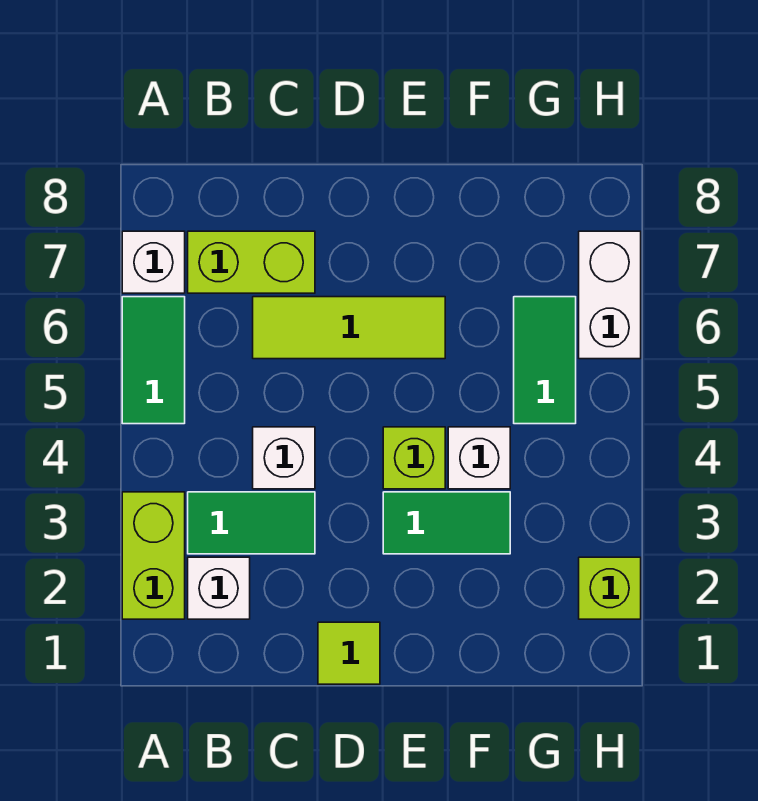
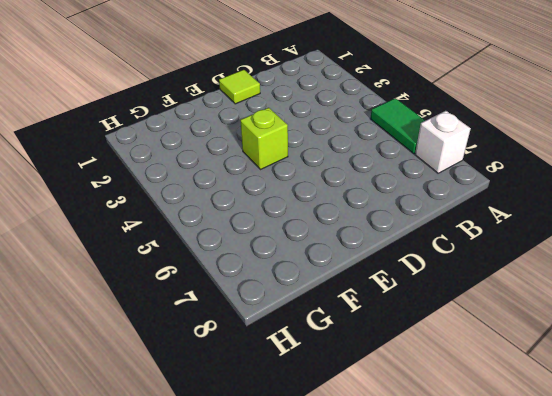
none -> lime 1x2 brick [122,492,185,619]
none -> white 1x1 brick [188,557,250,619]
none -> green 1x2 tile [188,492,315,554]

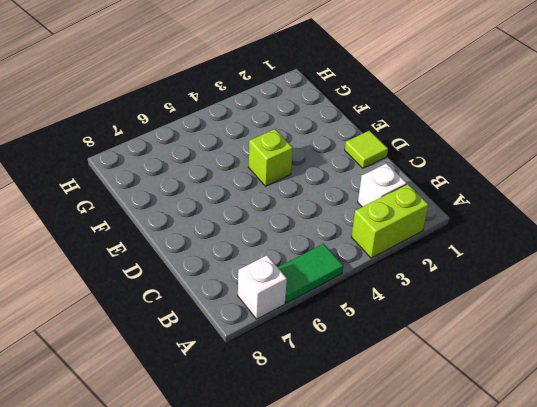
none -> green 1x2 tile [188,492,315,554]
none -> lime 1x2 brick [188,231,315,293]
none -> white 1x1 brick [253,427,315,489]

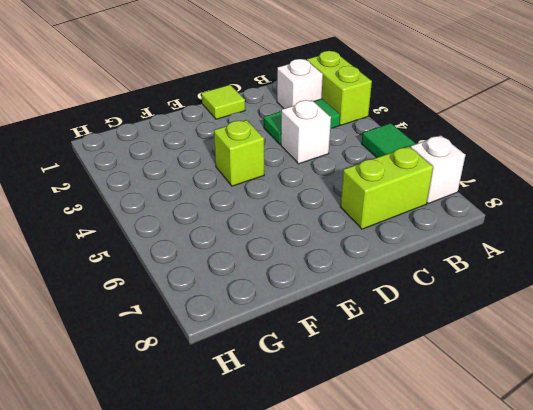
none -> lime 1x3 tile [253,297,445,359]
none -> green 1x2 tile [383,492,510,554]
none -> white 1x1 brick [448,427,510,489]

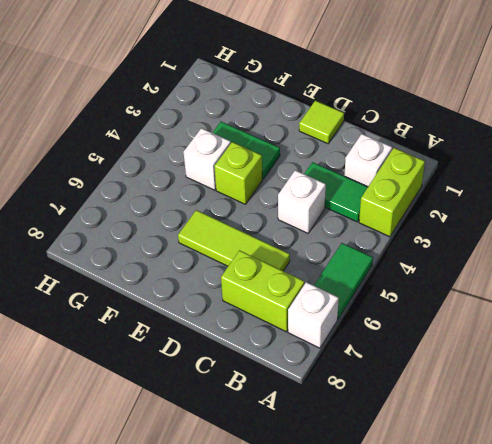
none -> green 1x2 tile [514,297,576,424]
none -> lime 1x1 brick [579,557,641,619]
none -> white 1x2 brick [579,231,641,359]

